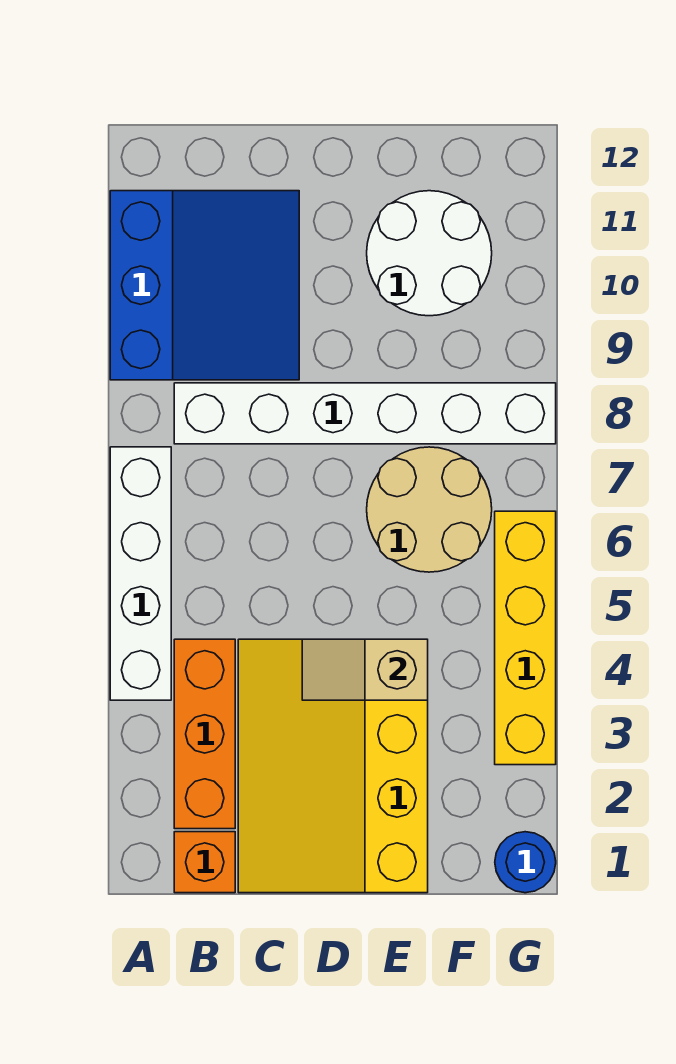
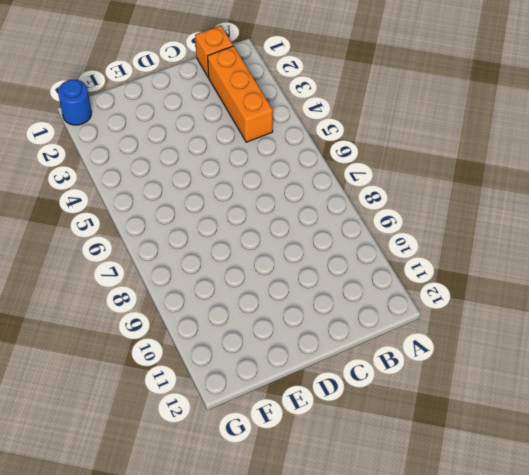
none -> white 1x4 brick [110,447,171,700]
none -> blue 3x3 slope [110,191,299,380]

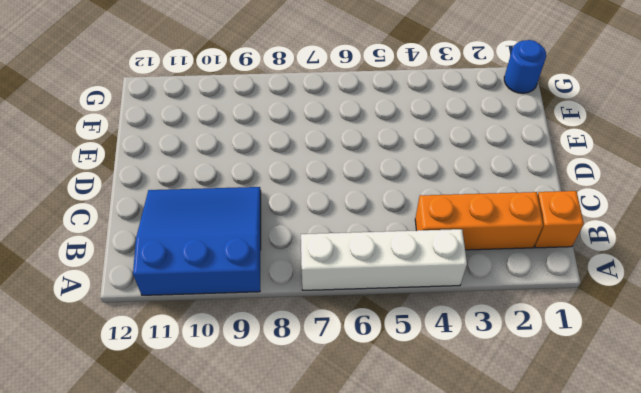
none -> white 1x6 brick [174,383,556,444]
none -> yellow 3x4 slope [238,639,428,893]

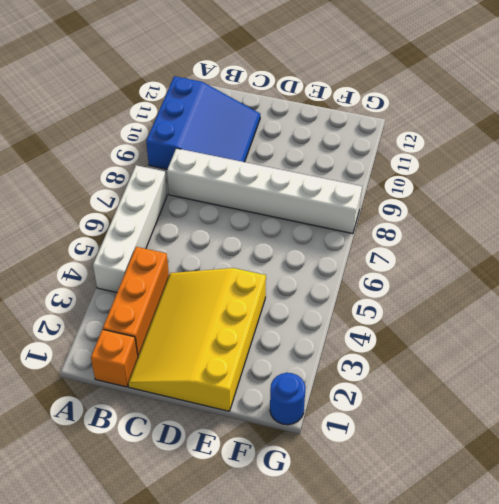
none -> tan 2x2 round brick [367,447,492,572]
none -> white 2x2 round brick [367,191,492,316]

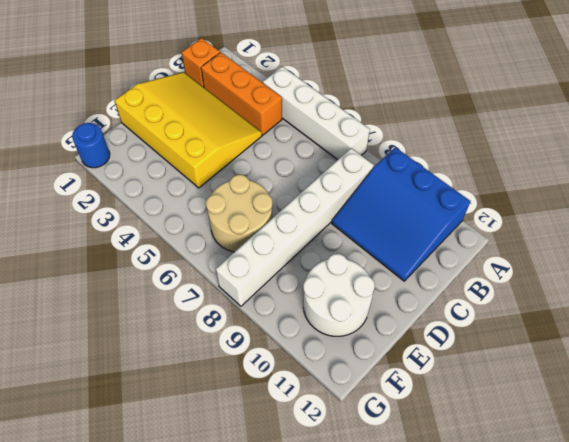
none -> yellow 1x4 brick [495,511,556,765]
none -> tan 1x2 slope [302,639,428,700]

